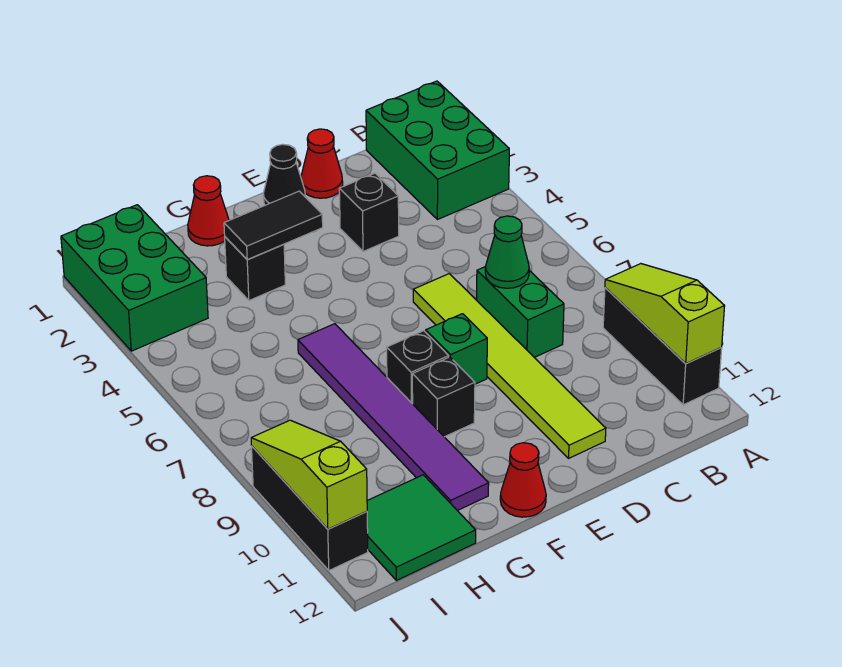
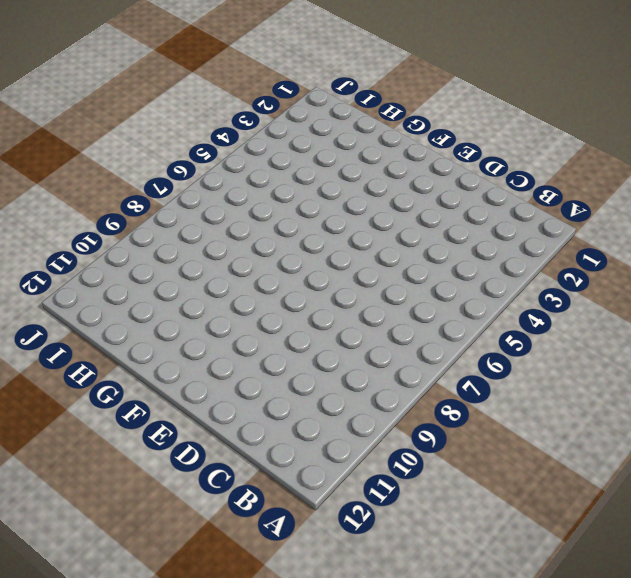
none -> green 2x3 brick [366,81,509,220]
none -> black 1x3 brick [603,288,722,405]
none -> green 1x2 brick [477,267,564,357]

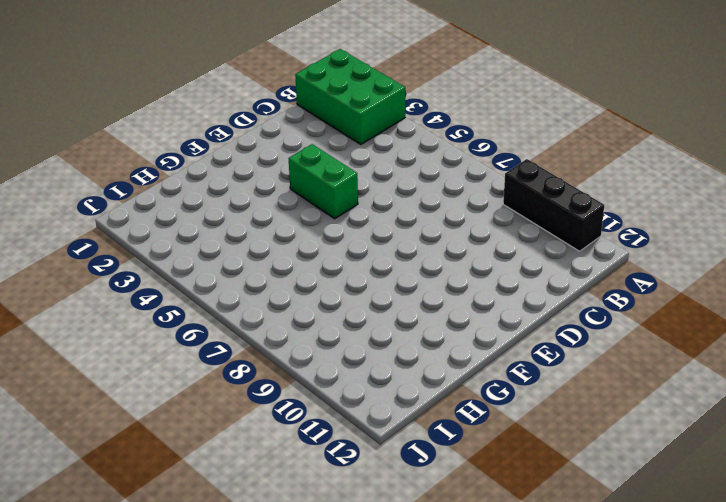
green 1x2 brick [289,144,358,219] -> green 1x2 brick moved to [477,267,564,357]
none -> red 1x1 cone [301,129,343,198]
none -> black 1x1 brick [339,173,399,251]
none -> lime 1x6 tile [413,274,606,458]

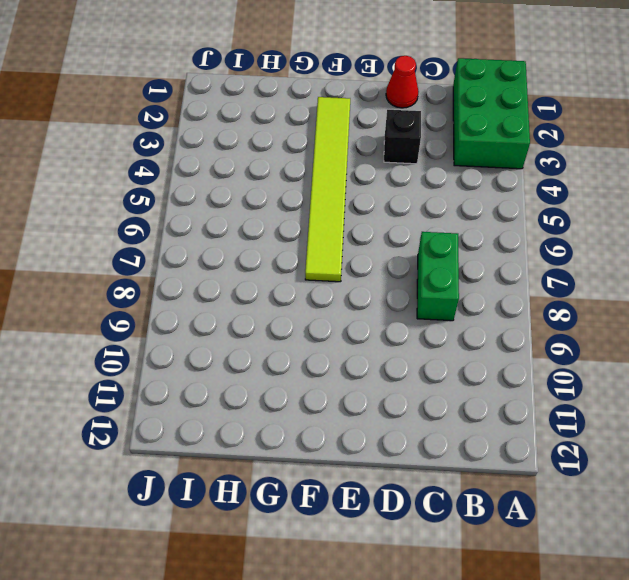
lime 1x6 tile [305,97,350,282] -> lime 1x6 tile moved to [413,274,606,458]
none -> black 1x3 brick [603,288,722,405]
none -> black 1x1 cone [263,144,305,205]
none -> green 1x1 brick [426,314,487,384]

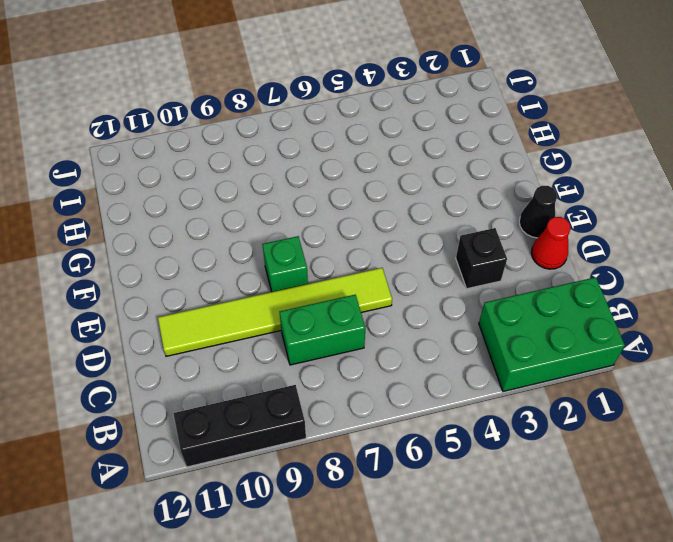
none -> black 1x1 brick [387,331,449,404]
none -> black 1x1 brick [412,357,475,437]
none -> red 1x1 cone [500,443,546,517]

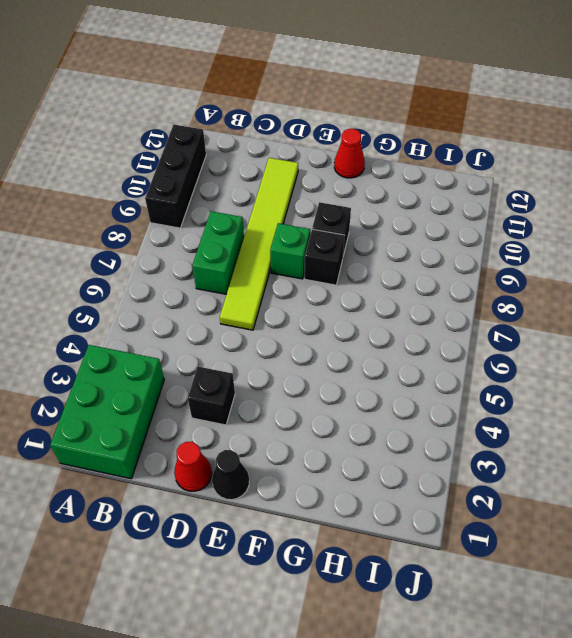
none -> red 1x1 cone [188,176,229,246]
none -> black 1x1 brick [225,237,285,301]
none -> purple 1x6 tile [298,324,489,511]

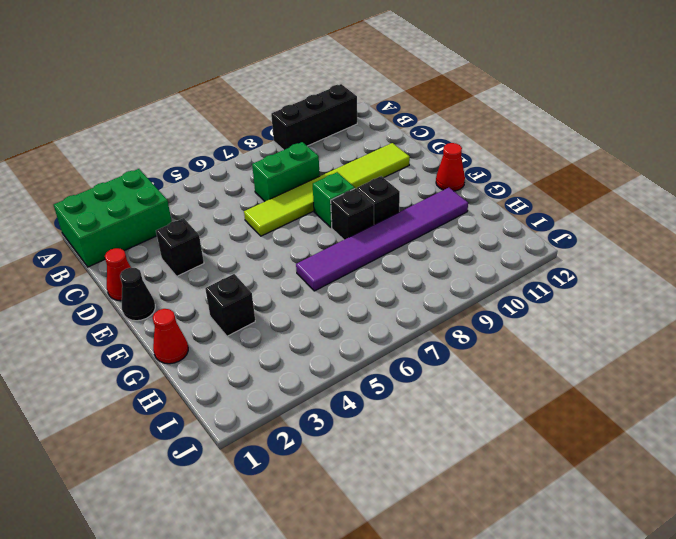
none -> green 2x2 tile [367,475,476,580]
none -> green 2x3 brick [61,205,208,351]
none -> black 1x3 brick [252,446,368,570]

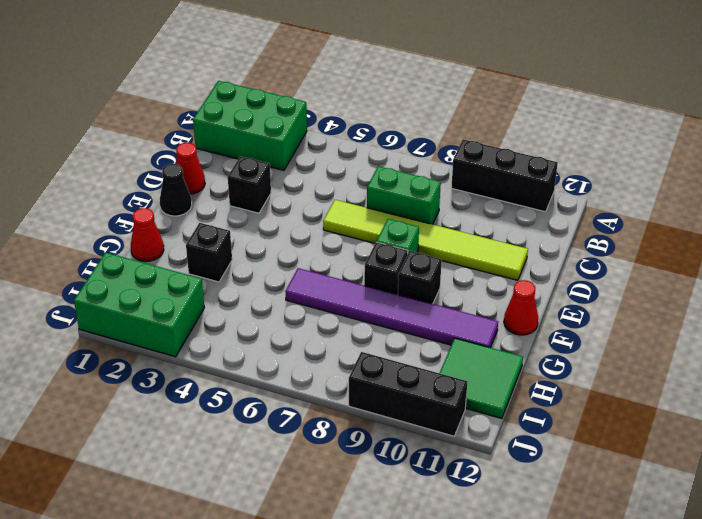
none -> lime 1x3 slope [605,264,725,364]
none -> green 1x1 cone [485,216,529,288]
none -> black 1x2 tile [224,191,323,259]

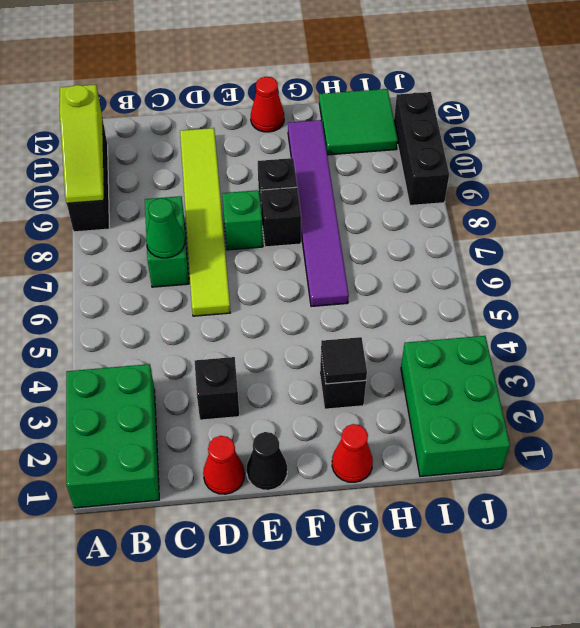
black 1x1 tile [321,337,367,384] -> black 1x2 tile [224,191,323,259]
none -> lime 1x3 slope [251,420,367,529]

